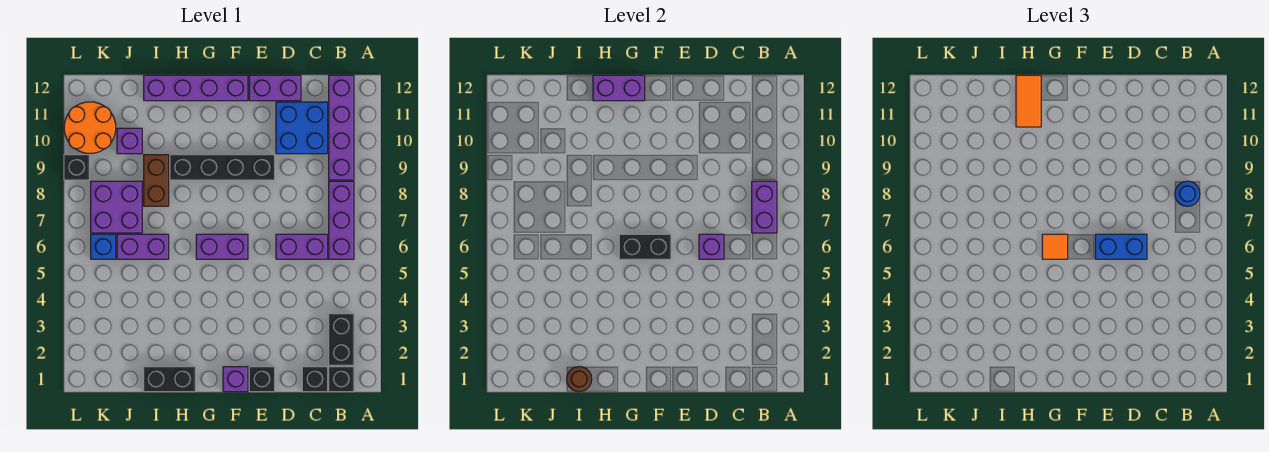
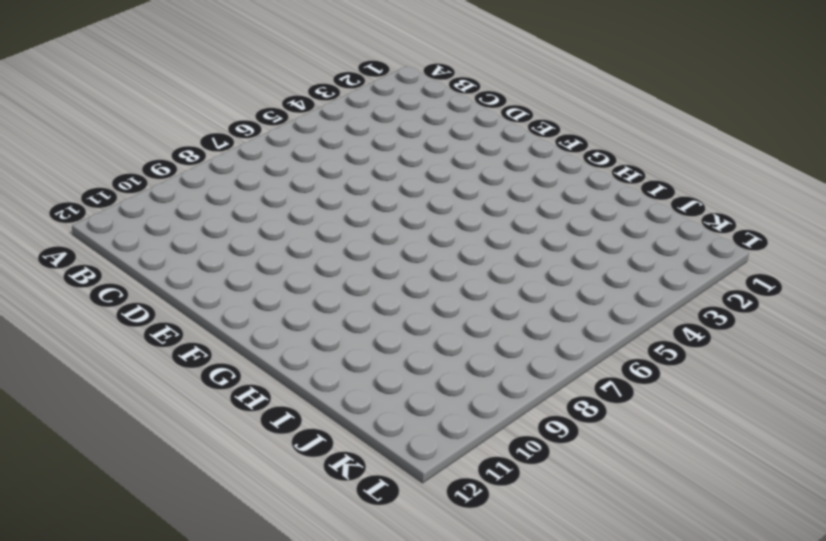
none -> black 1x1 brick [329,367,354,392]
none -> black 1x2 brick [329,314,354,365]
none -> purple 1x3 brick [329,181,354,259]
none -> purple 1x4 brick [329,75,354,180]

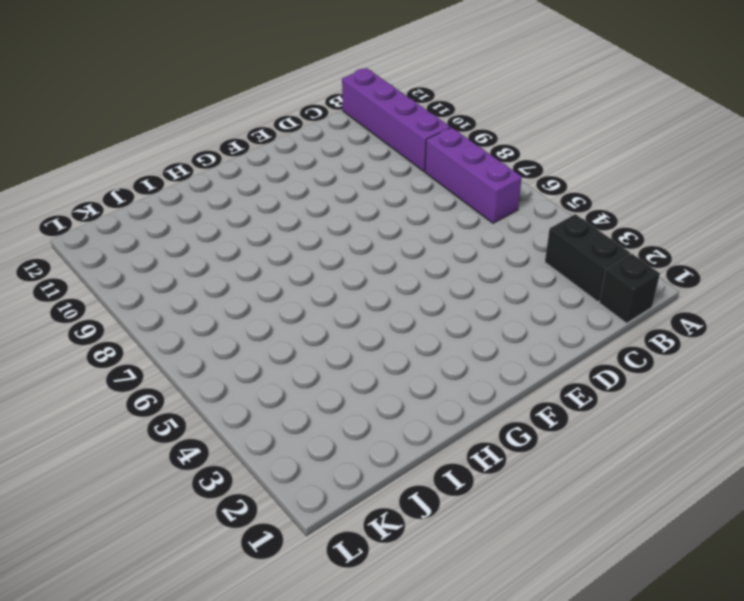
none -> black 1x1 brick [302,367,328,392]
none -> purple 1x2 brick [276,234,328,259]
none -> blue 2x2 brick [276,102,328,154]
none -> purple 1x2 brick [249,75,301,101]

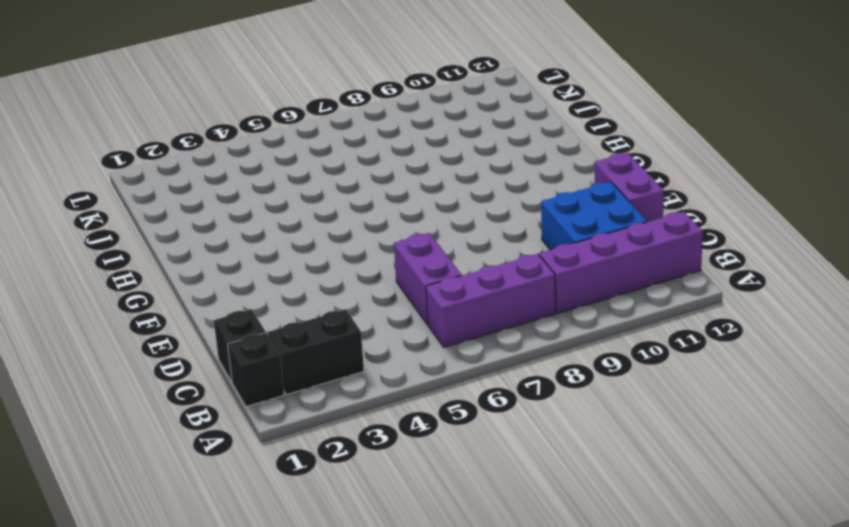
none -> black 1x1 brick [249,367,275,392]
none -> black 1x4 brick [170,155,275,180]
none -> purple 1x1 brick [223,367,248,392]
none -> purple 1x2 brick [196,234,248,259]

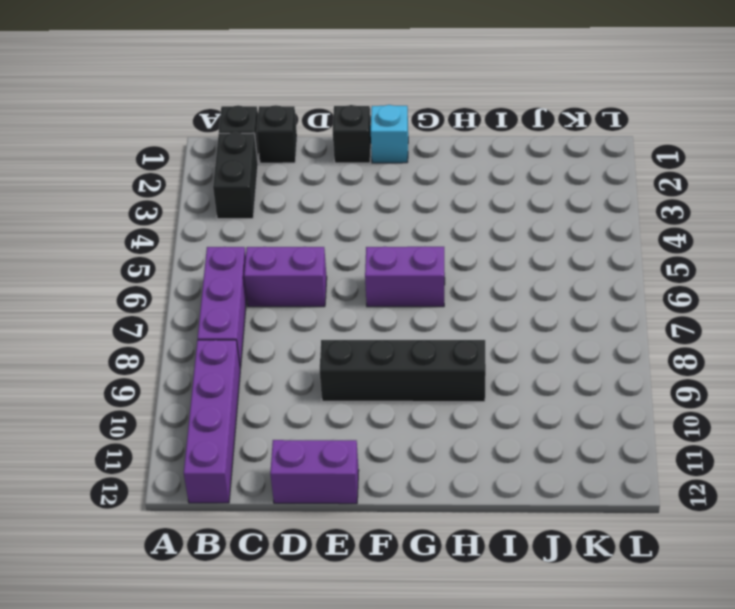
cyan 1x1 brick [371,105,408,163] -> purple 1x1 brick [223,367,248,392]
none -> blue 2x2 brick [276,102,328,154]
none -> purple 1x4 brick [144,75,248,101]
none -> black 1x2 brick [144,367,195,392]
none -> purple 1x2 brick [117,234,169,259]

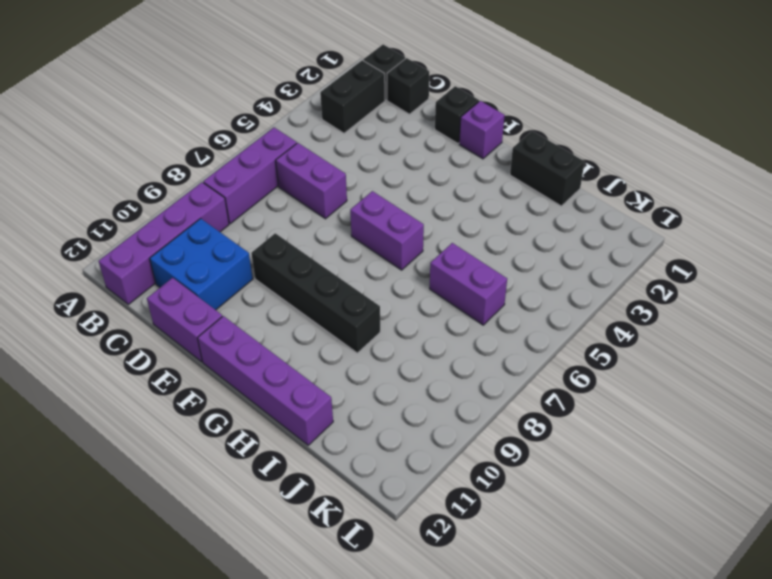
none -> brown 1x2 brick [144,155,169,206]
none -> purple 2x2 brick [91,181,142,233]
none -> purple 1x1 brick [117,128,142,154]
none -> blue 1x1 brick [91,234,116,259]

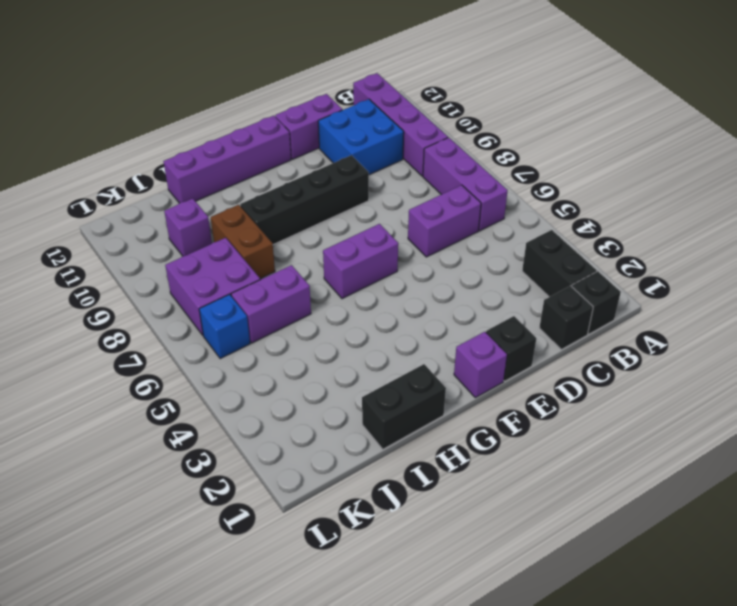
none -> orange 2x2 round brick [64,102,116,153]
none -> black 1x1 brick [64,155,89,180]
none -> purple 1x2 brick [752,181,777,233]
none -> purple 1x1 brick [699,234,724,259]

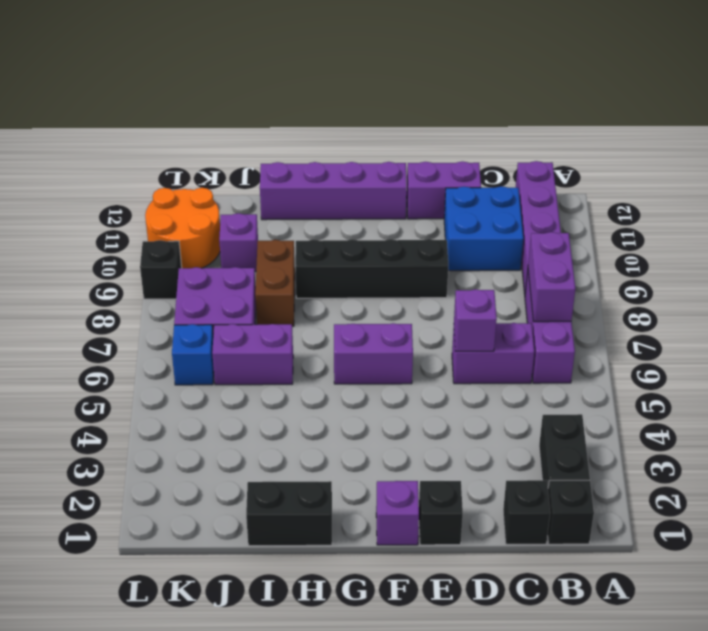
none -> black 1x2 brick [619,234,671,259]
none -> purple 1x2 brick [593,75,645,101]
none -> brown 1x1 round brick [567,367,592,392]
none -> blue 1x1 round brick [1175,181,1200,206]

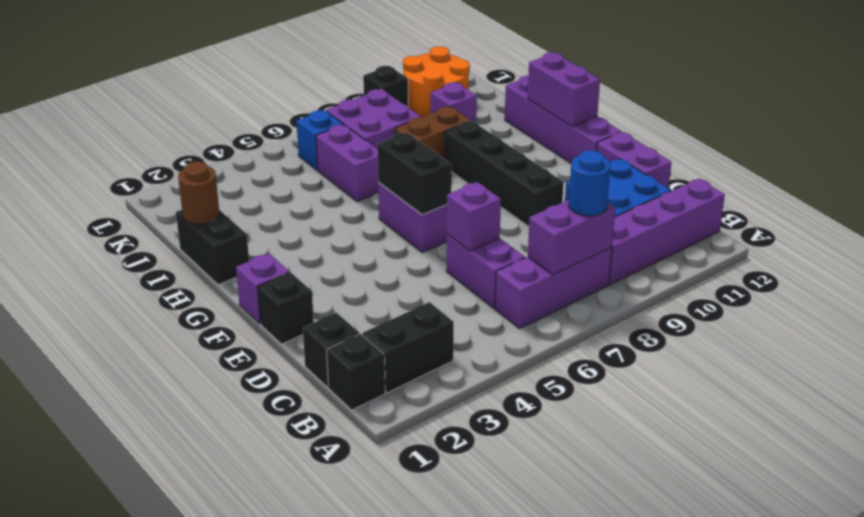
none -> blue 1x2 brick [1095,234,1147,259]
none -> orange 1x1 tile [1042,234,1068,259]
none -> orange 1x2 tile [1016,75,1041,127]

